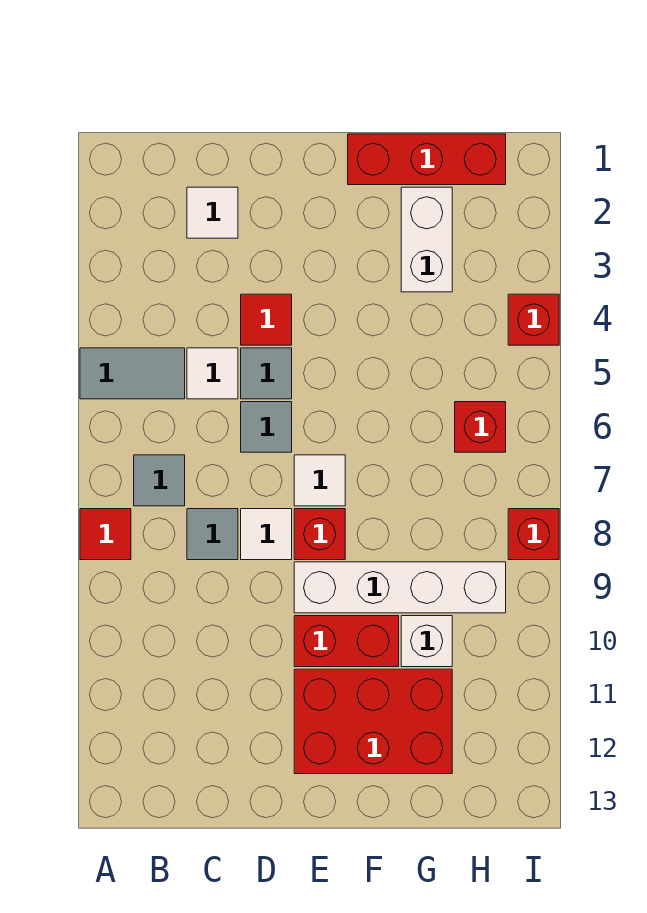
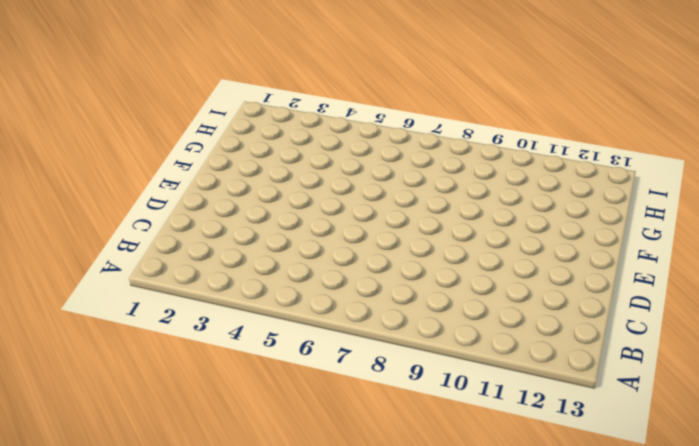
none -> grey 1x2 tile [80,348,185,399]
none -> red 1x1 tile [80,509,131,560]
none -> grey 1x1 tile [134,455,185,506]

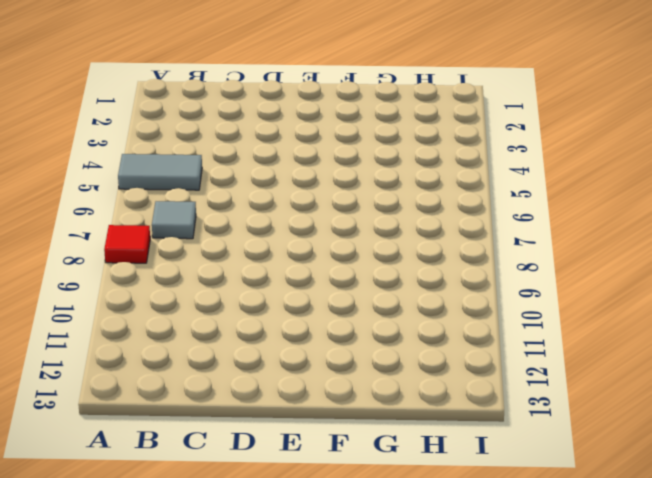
none -> white 1x1 tile [187,187,238,238]
none -> white 1x1 tile [187,348,238,399]
none -> grey 1x1 tile [187,509,238,560]

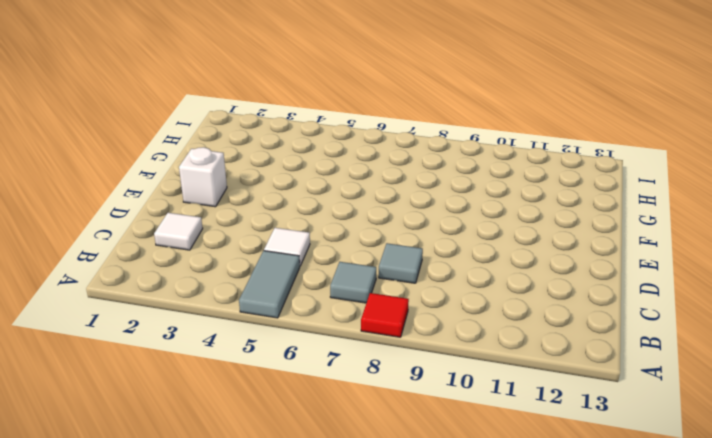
white 1x1 brick [179,147,227,207] -> white 1x1 brick moved to [401,616,452,667]
none -> red 1x1 tile [241,294,292,345]
none -> grey 1x1 tile [241,348,292,399]
none -> grey 1x1 tile [241,402,292,452]

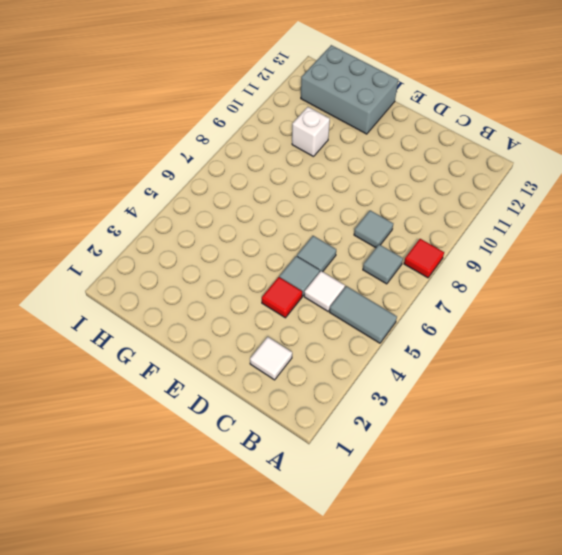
grey 2x3 brick [301,45,398,134] -> red 2x3 brick [294,669,452,774]
none -> white 1x1 tile [241,509,292,560]
none -> white 1x1 tile [294,455,345,506]
none -> red 1x1 brick [294,509,345,560]

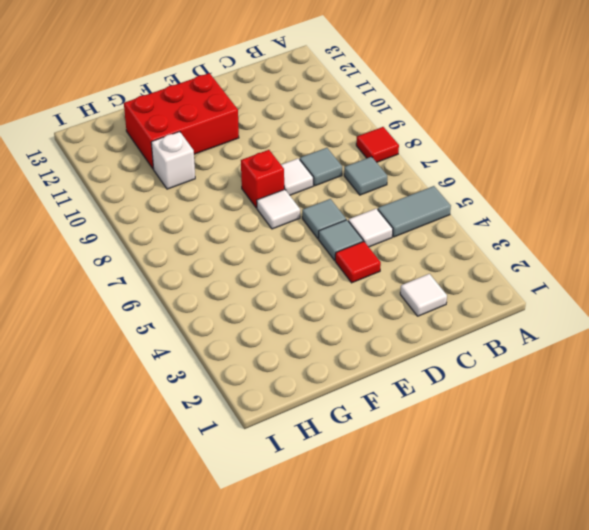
none -> white 1x4 brick [294,562,506,613]
none -> red 1x2 brick [294,616,399,667]
none -> red 1x3 brick [348,134,506,185]

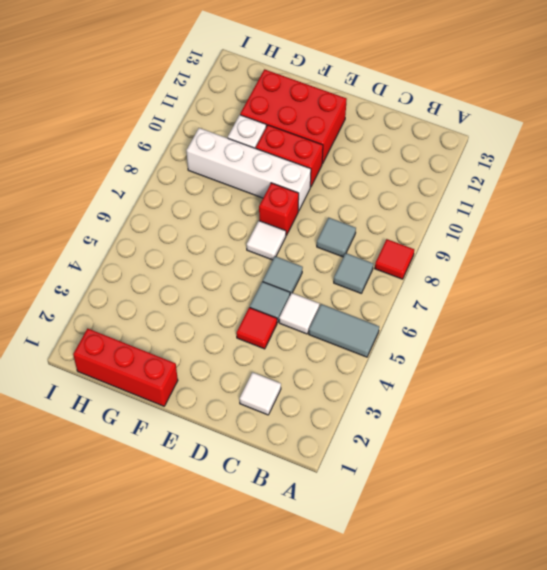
none -> white 1x1 tile [241,509,292,560]
none -> white 1x2 brick [401,187,452,292]
none -> red 1x1 brick [455,402,506,452]

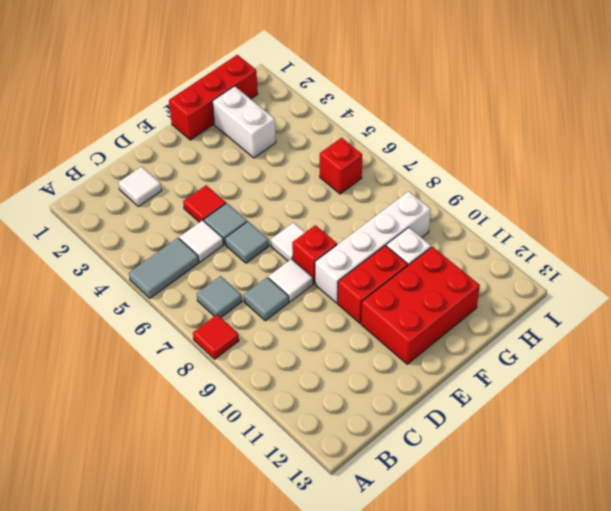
none -> red 1x1 brick [508,294,559,345]
none -> red 1x1 brick [508,509,559,560]

